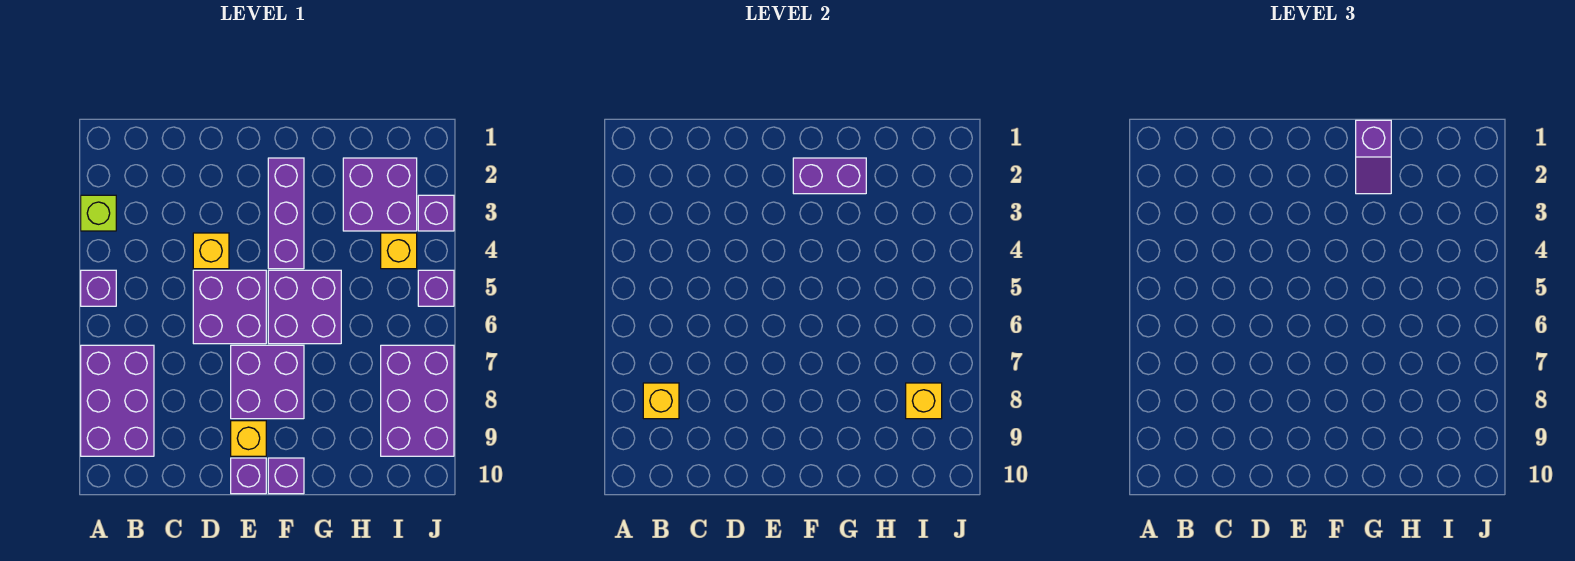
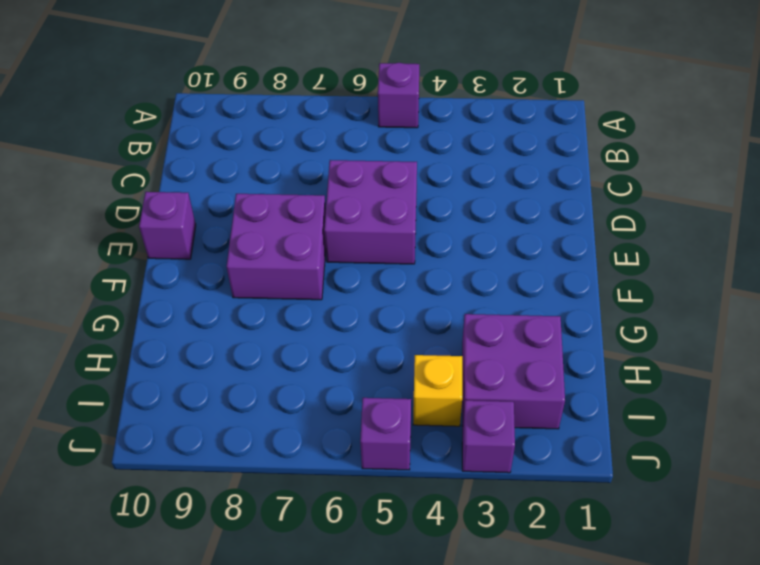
none -> lime 1x1 brick [81,195,116,231]
none -> purple 2x3 brick [81,345,154,456]
none -> yellow 1x1 brick [193,233,229,269]

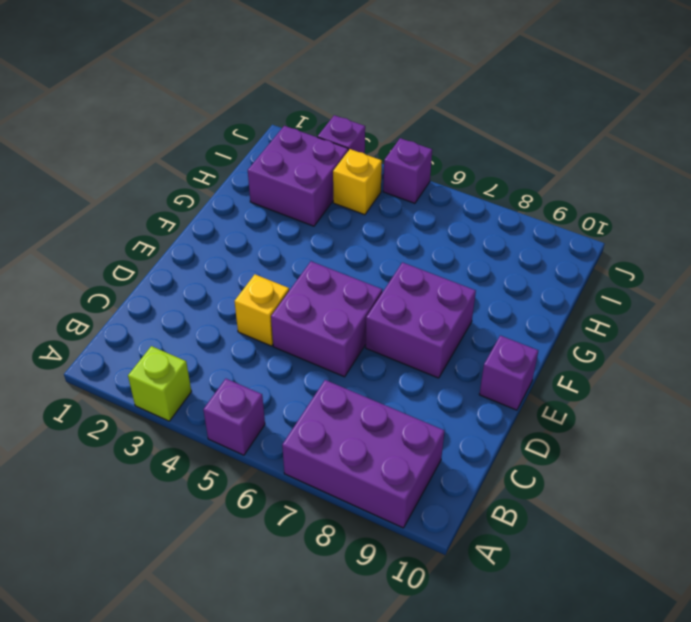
none -> yellow 1x1 brick [231,421,266,456]
none -> purple 1x3 brick [268,158,304,269]
none -> purple 2x2 brick [268,270,341,344]

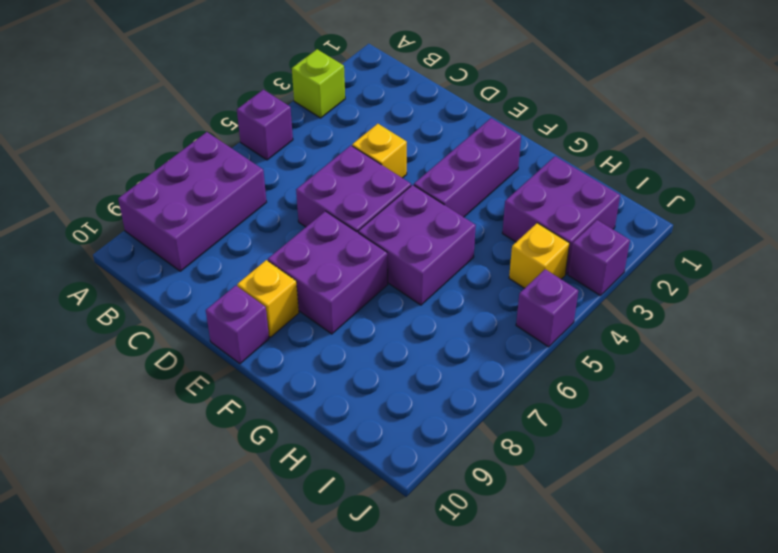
none -> purple 1x1 brick [268,458,304,494]
none -> purple 2x3 brick [381,345,454,456]
none -> yellow 1x1 brick [643,383,679,419]

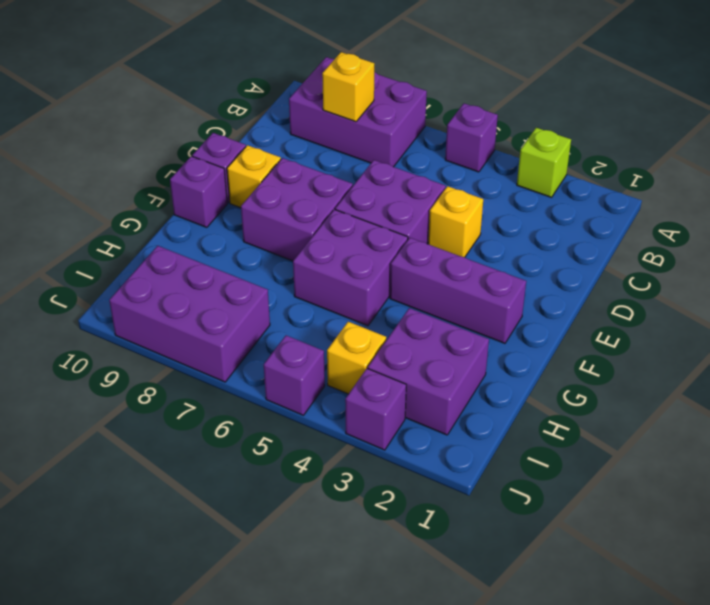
none -> purple 1x2 brick [793,158,866,194]
none -> yellow 1x1 brick [906,383,942,419]
none -> purple 1x2 slope [1356,120,1391,194]

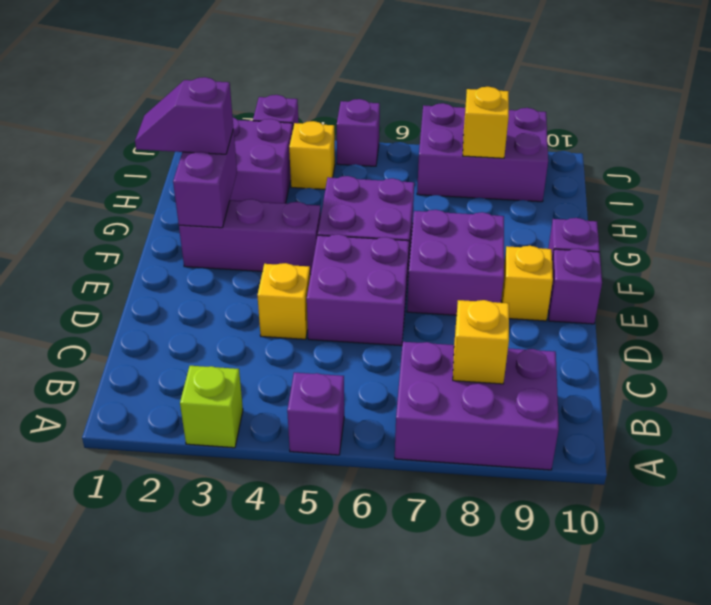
purple 1x2 slope [135,77,233,154] -> purple 1x2 slope turned to [1356,120,1391,194]

